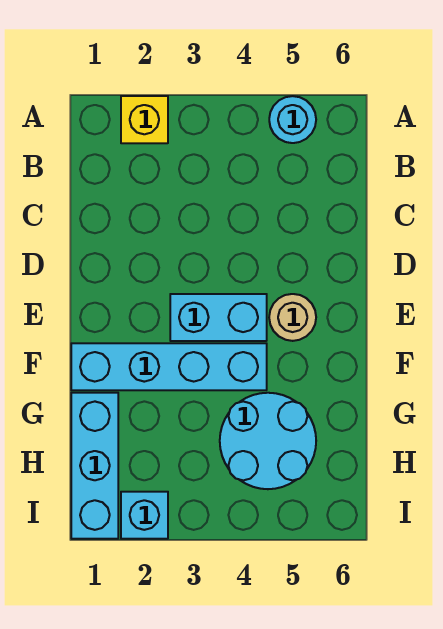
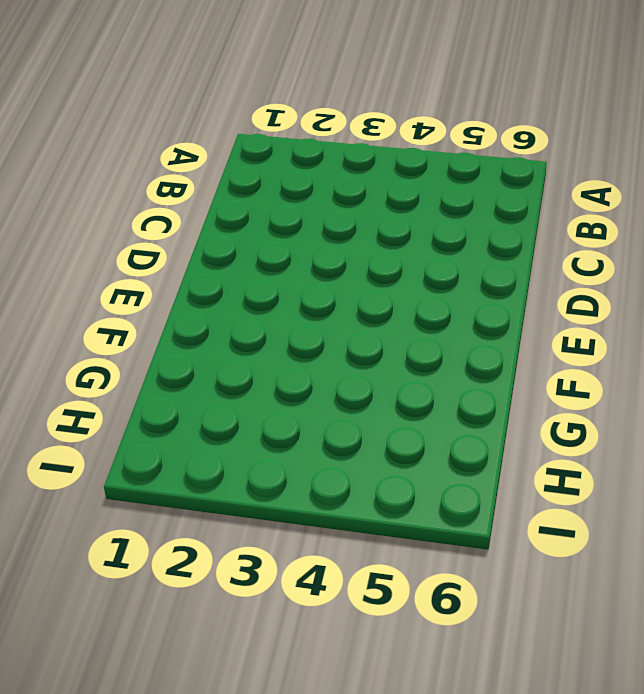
none -> yellow 1x1 brick [121,96,168,143]
none -> cyan 1x1 round brick [269,96,316,143]

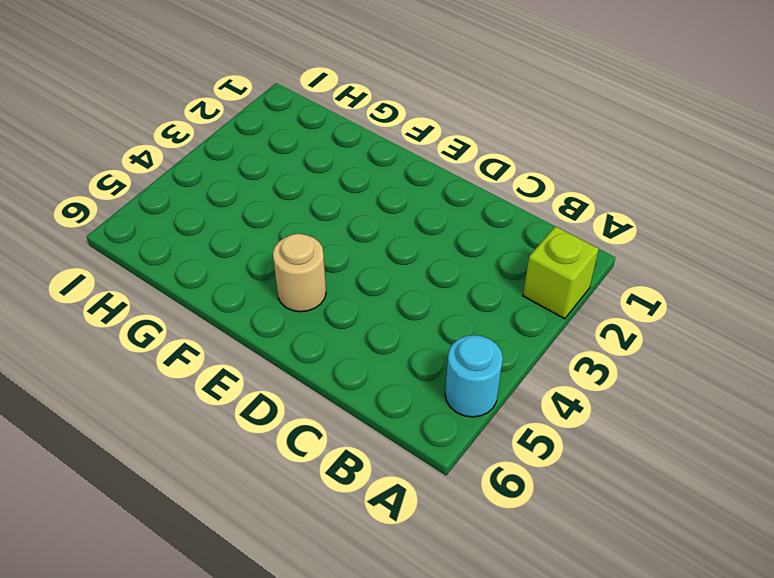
lime 1x1 brick [523,226,599,319] -> yellow 1x1 brick [121,96,168,143]
none -> cyan 1x2 brick [170,294,267,341]
none -> cyan 1x4 brick [71,343,267,390]

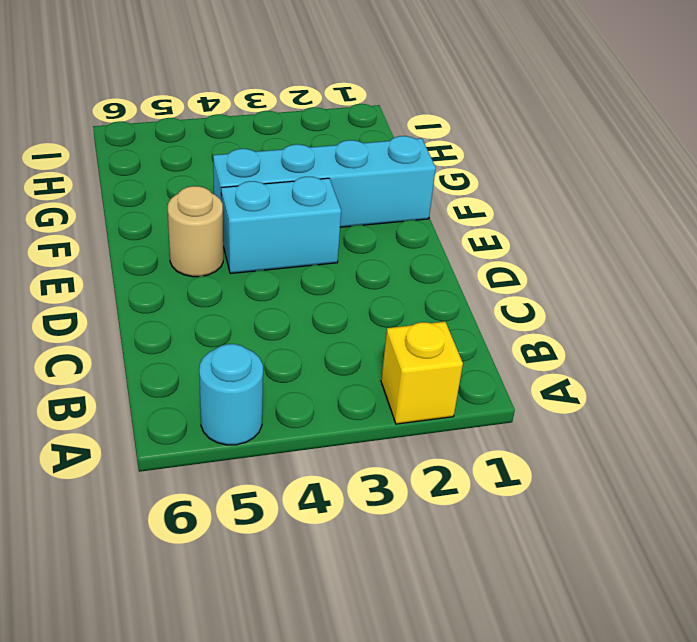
none -> cyan 1x3 brick [71,393,118,539]
none -> cyan 2x2 round brick [220,393,316,489]

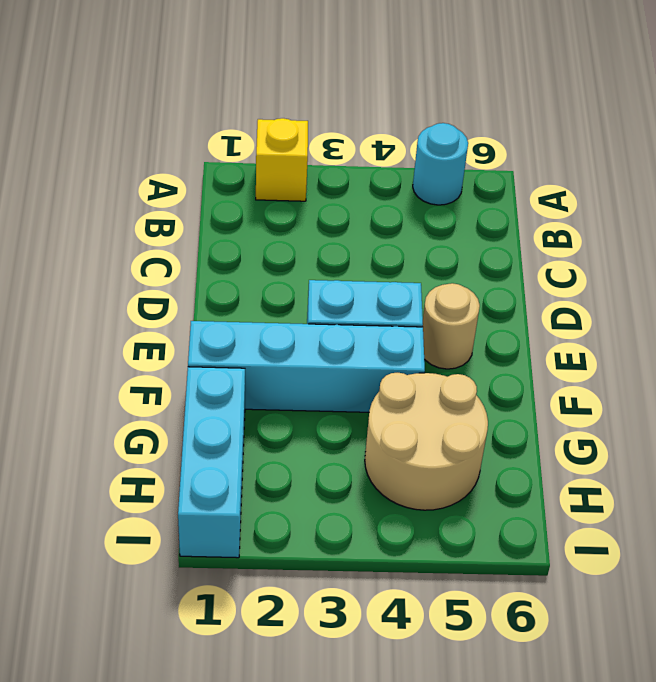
tan 2x2 round brick [365,373,488,510] -> cyan 2x2 round brick [220,393,316,489]
none -> cyan 1x1 brick [121,492,168,539]

